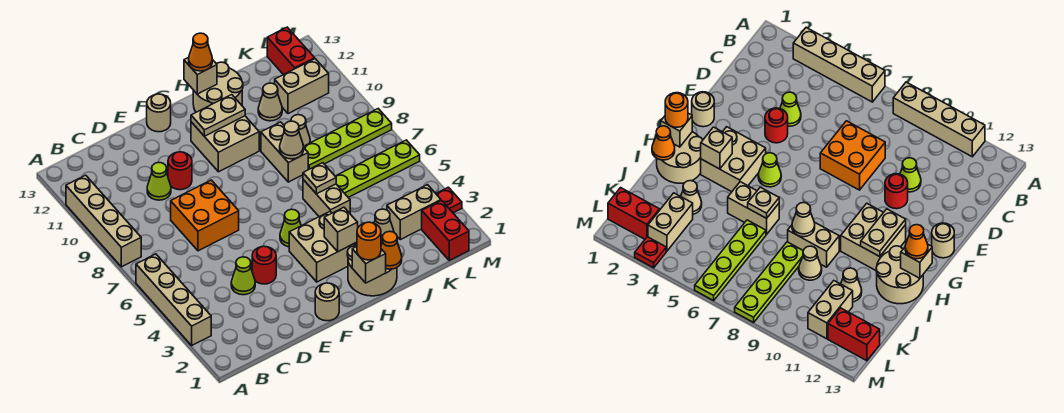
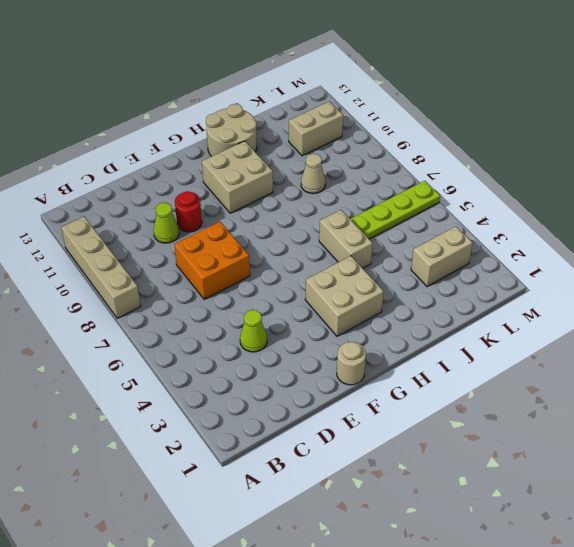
none -> tan 1x4 brick [136,254,211,345]
none -> red 1x1 round brick [252,246,276,284]
none -> tan 1x1 round brick [147,94,171,132]
none -> lime 1x1 cone [280,209,301,247]

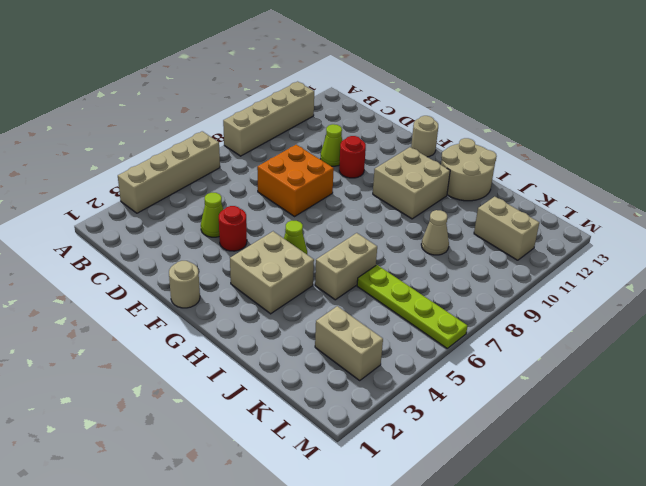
none -> tan 2x2 round brick [347,238,397,296]
none -> tan 1x2 brick [261,122,308,182]
none -> tan 1x1 cone [374,209,394,238]
none -> lime 1x4 plate [304,109,392,170]

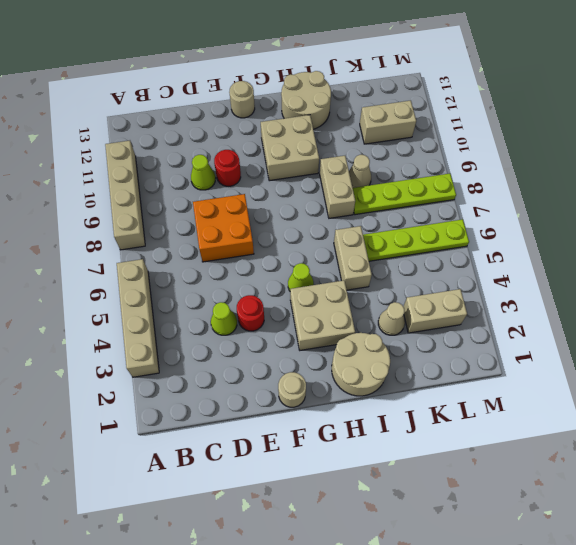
none -> tan 1x1 cone [258,83,282,121]
none -> red 1x2 brick [422,201,469,260]
none -> red 1x2 brick [267,27,315,75]
none -> red 1x1 plate [436,187,462,213]

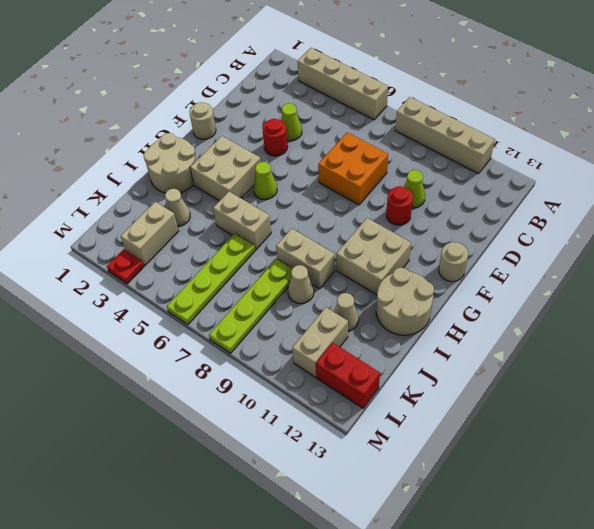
none -> red 1x2 brick [422,201,469,260]
none -> tan 1x2 plate [191,95,245,136]
none -> tan 1x1 brick [352,246,386,283]
none -> tan 1x1 brick [324,207,358,251]

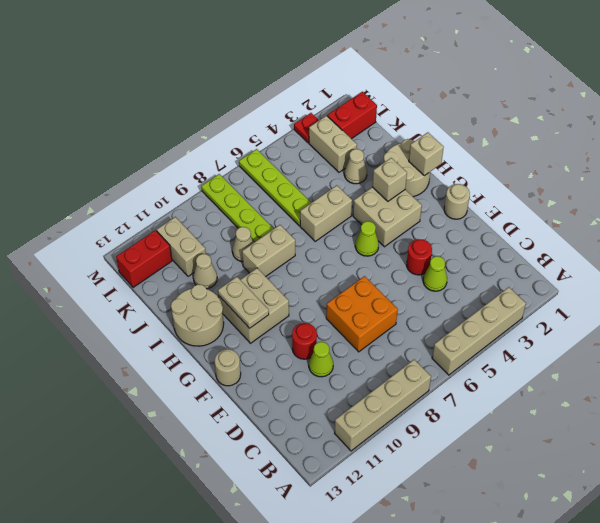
none -> tan 1x1 brick [184,58,217,94]
none -> orange 1x1 cone [381,231,402,269]
none -> tan 1x1 plate [303,163,336,194]
none -> tan 1x1 cone [280,121,304,159]

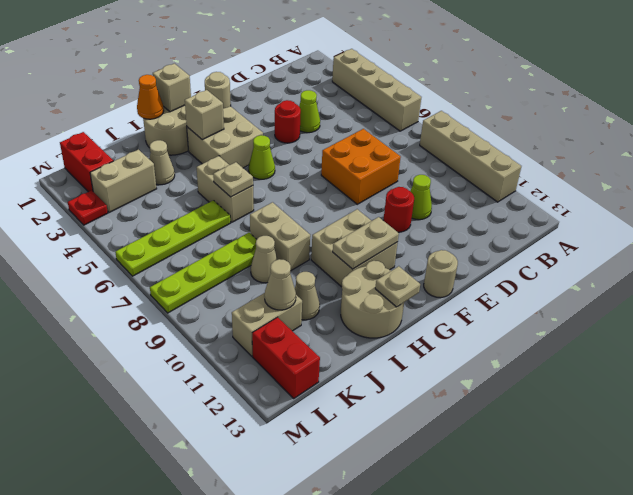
tan 1x1 plate [375,266,420,307] -> tan 1x1 brick [184,58,217,94]
tan 1x1 cone [264,259,296,310] -> tan 1x1 cone moved to [280,121,304,159]
none -> orange 1x1 round brick [357,222,381,260]
none -> orange 1x1 cone [189,33,212,71]

